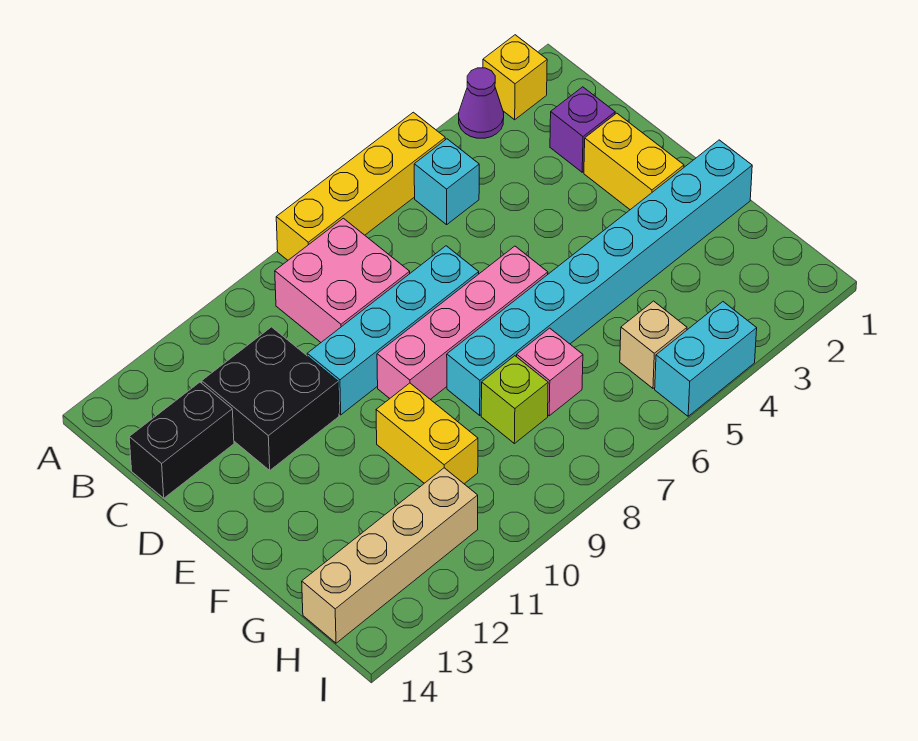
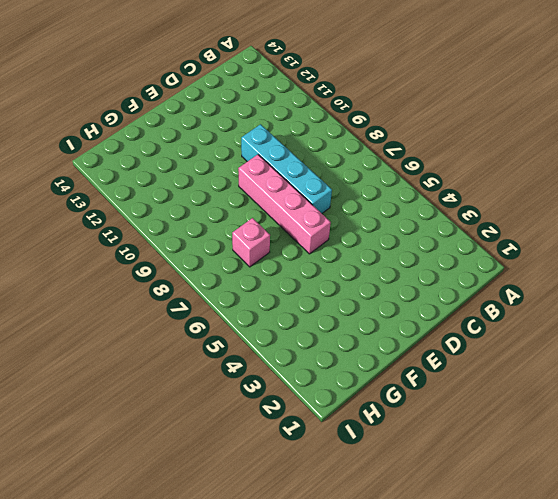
none -> yellow 1x1 brick [483,35,547,120]
none -> purple 1x1 cone [459,68,504,138]
none -> yellow 1x4 brick [276,112,445,260]

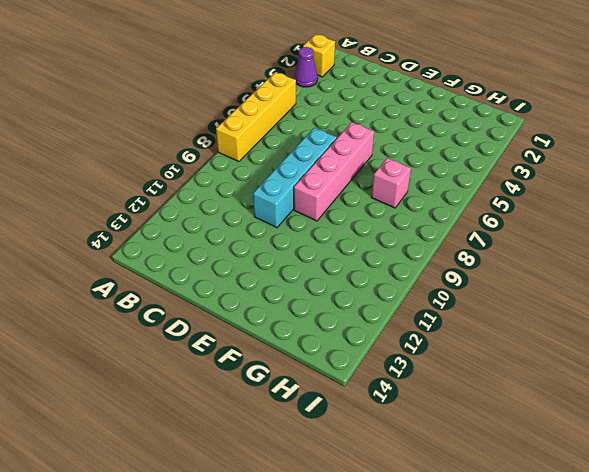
none -> cyan 1x1 brick [414,139,479,225]
none -> pink 2x2 brick [275,218,410,342]
none -> purple 1x1 brick [550,87,615,172]

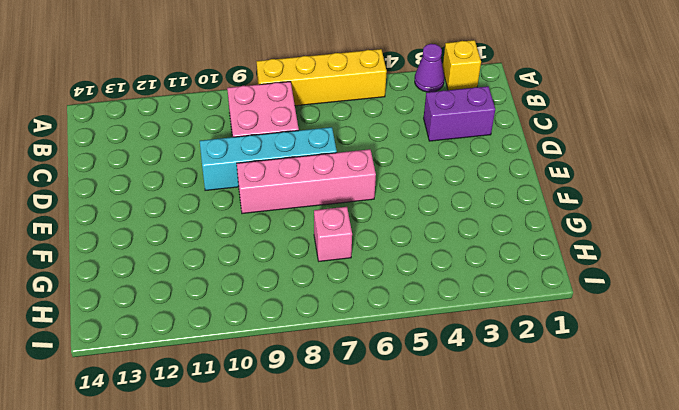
purple 1x2 brick [424,86,495,141] -> purple 1x1 brick [550,87,615,172]
none -> cyan 1x1 brick [414,139,479,225]
none -> black 2x2 brick [202,327,339,470]
none -> black 1x2 brick [129,382,234,498]

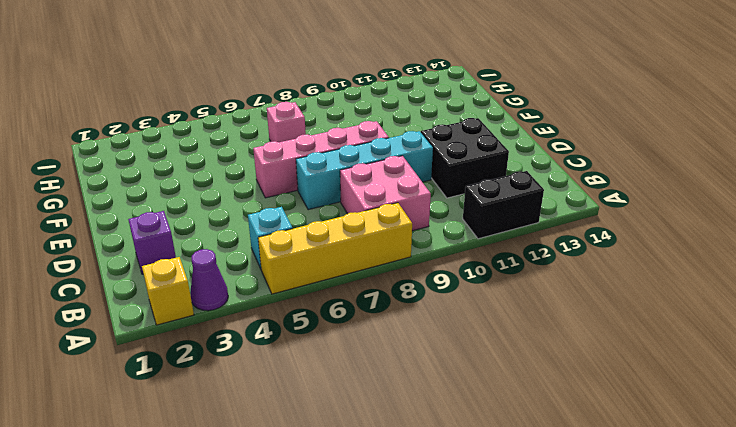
black 1x2 brick [463,171,544,239] -> black 1x2 brick moved to [129,382,234,498]
none -> yellow 1x2 brick [584,113,684,210]
none -> cyan 1x8 brick [447,140,752,415]
none -> yellow 1x2 brick [376,383,478,484]

